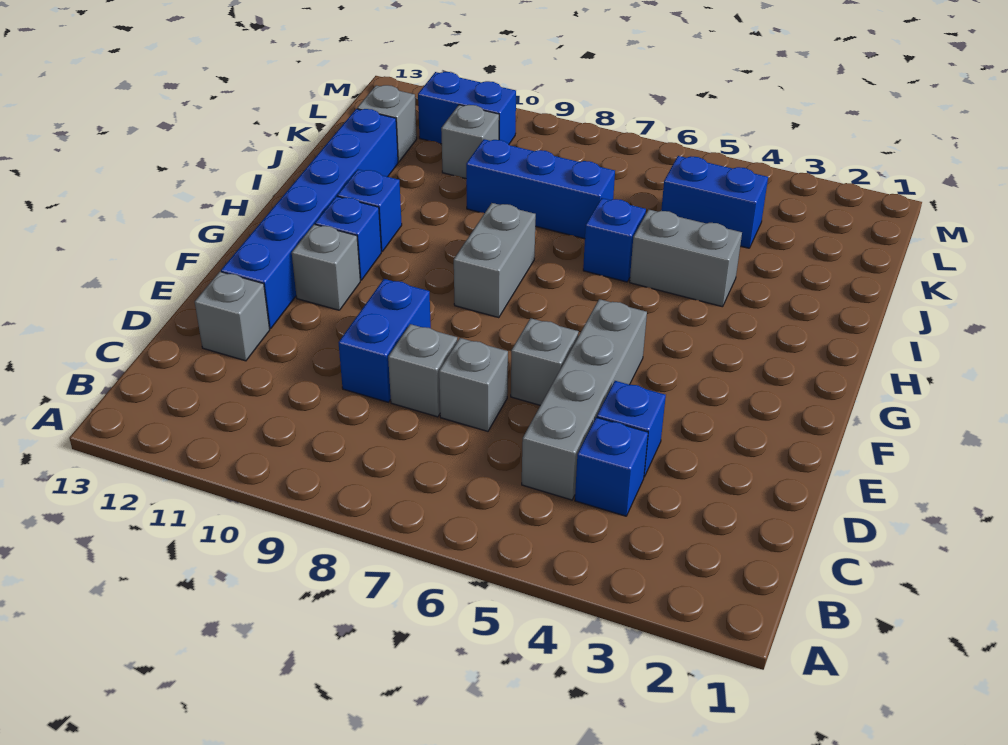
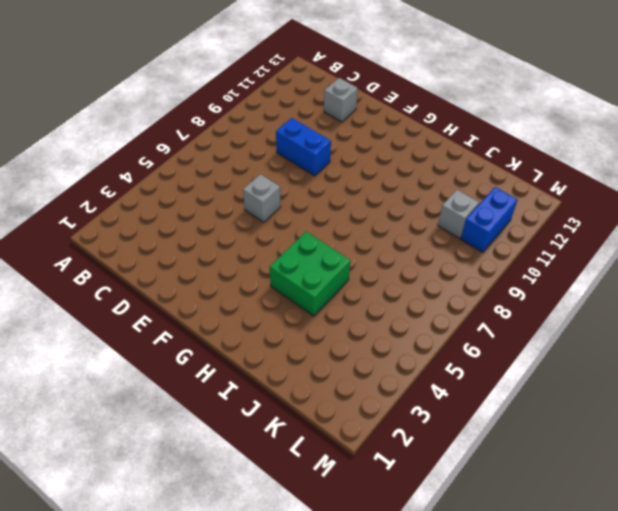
green 2x2 brick [270,232,350,316] -> grey 1x2 brick [630,209,742,307]
none -> blue 1x1 brick [575,417,648,516]
none -> grey 1x4 brick [522,299,647,500]
none -> blue 1x1 brick [597,381,666,477]

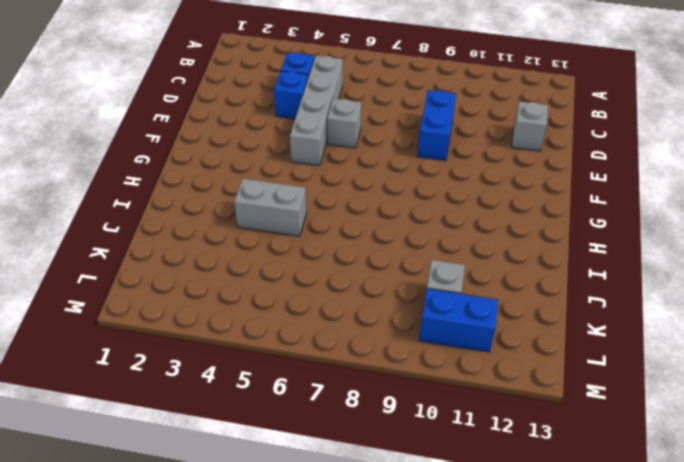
none -> grey 1x1 brick [439,338,508,431]
none -> grey 1x1 brick [388,324,457,417]
none -> blue 1x6 brick [221,109,398,329]

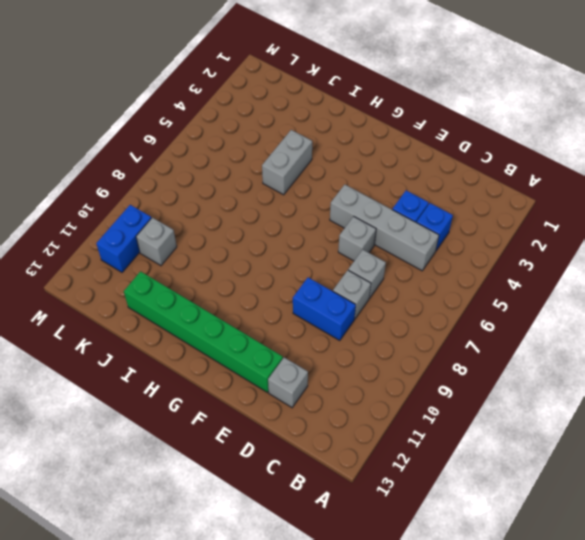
green 1x6 brick [124,271,283,393] -> blue 1x6 brick [221,109,398,329]
none -> grey 1x1 brick [292,224,360,310]
none -> grey 1x2 brick [454,203,536,318]
none -> blue 1x1 brick [315,196,381,280]

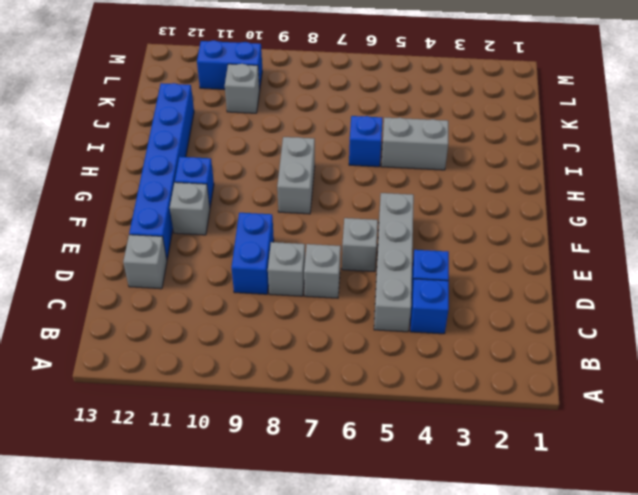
none -> blue 1x1 brick [337,169,402,252]
none -> blue 1x3 brick [466,139,615,239]
none -> blue 1x2 brick [661,156,768,248]

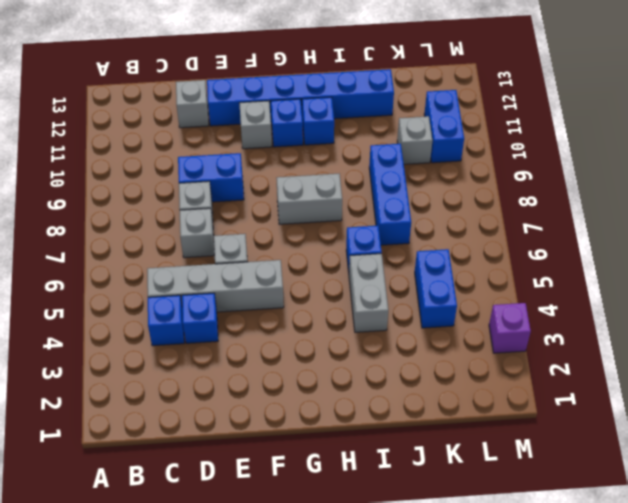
purple 1x1 brick [489,303,531,353] -> none
none -> grey 1x1 brick [357,85,417,162]

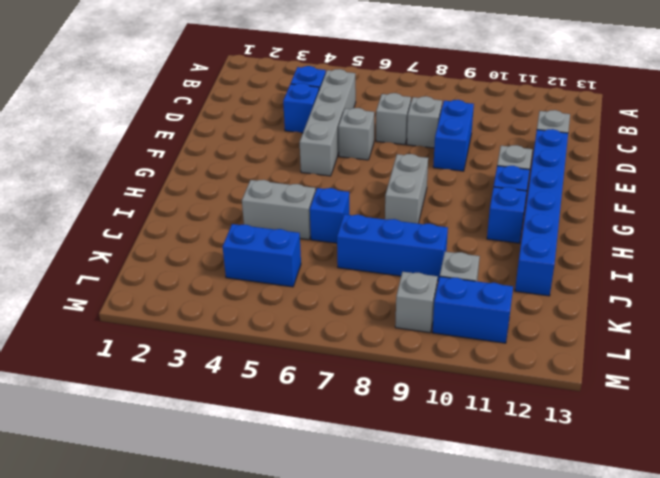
grey 1x1 brick [395,272,438,333] -> grey 1x1 brick moved to [357,85,417,162]

